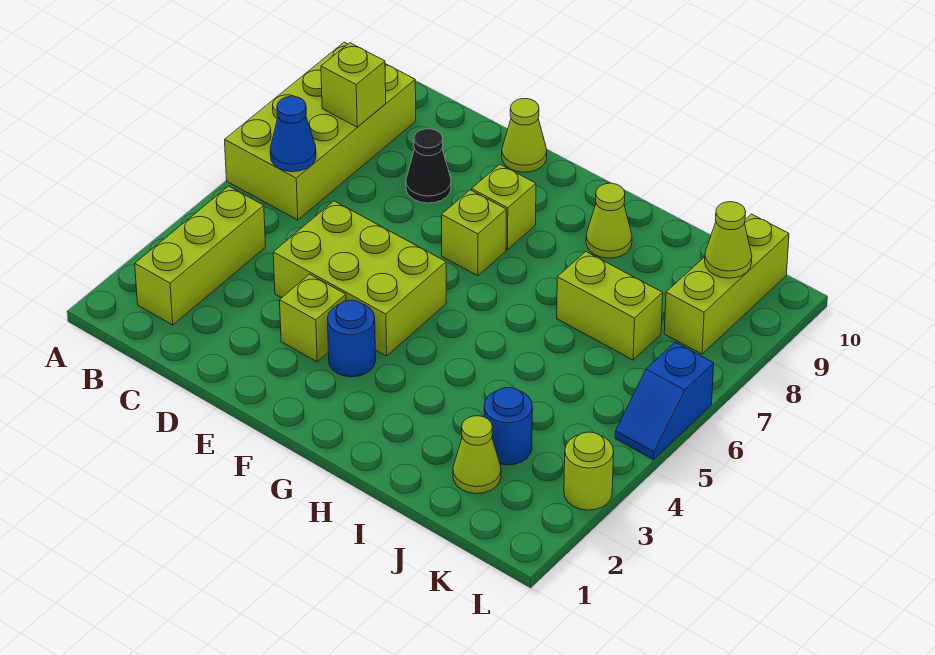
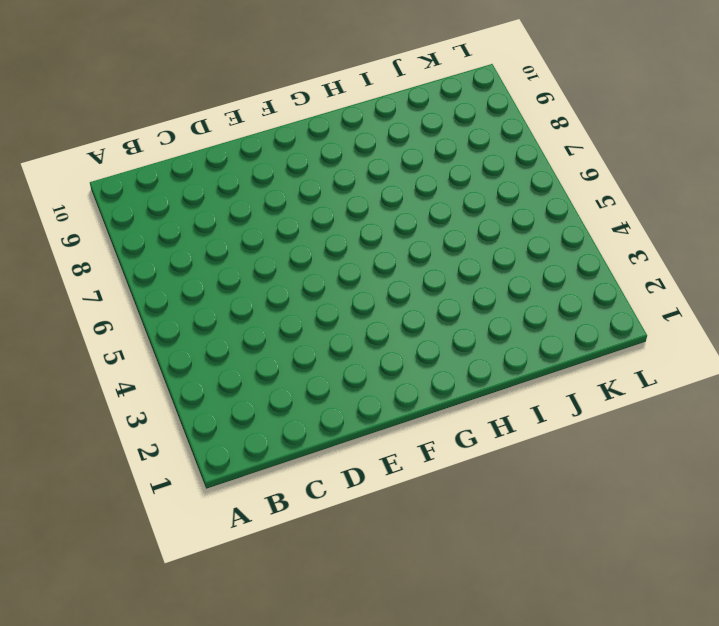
none -> lime 2x4 brick [225,42,416,220]
none -> lime 1x3 brick [135,186,266,325]
none -> lime 2x3 brick [273,201,446,356]

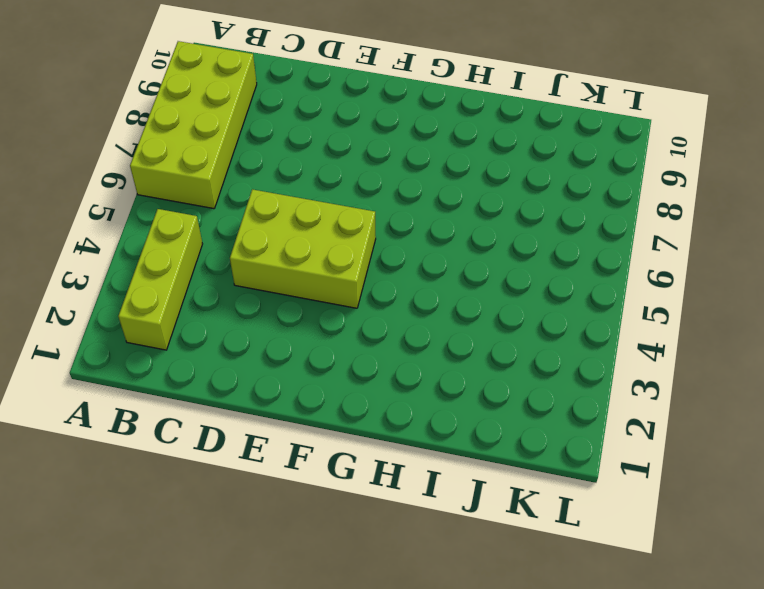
none -> black 1x1 cone [406,129,451,203]
none -> lime 1x1 brick [280,274,346,362]
none -> lime 1x1 cone [502,99,547,172]

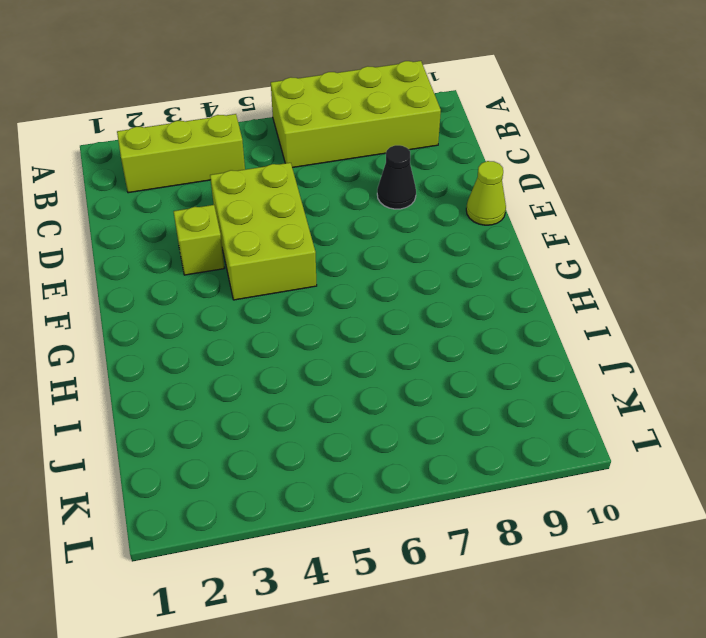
none -> blue 1x1 round brick [328,300,376,377]
none -> lime 1x1 brick [442,190,506,276]
none -> lime 1x1 brick [472,164,536,250]

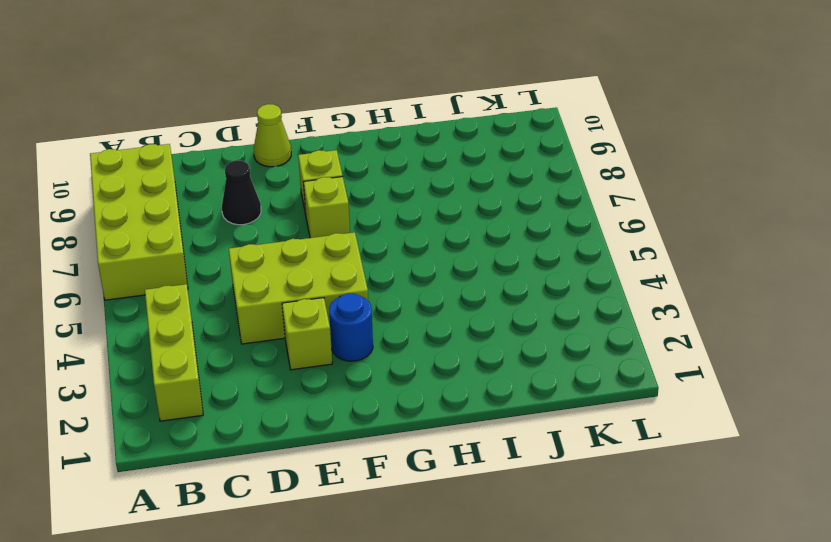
none -> lime 1x1 cone [586,183,632,258]
none -> lime 1x2 brick [557,252,663,360]
none -> lime 1x1 cone [453,416,501,494]

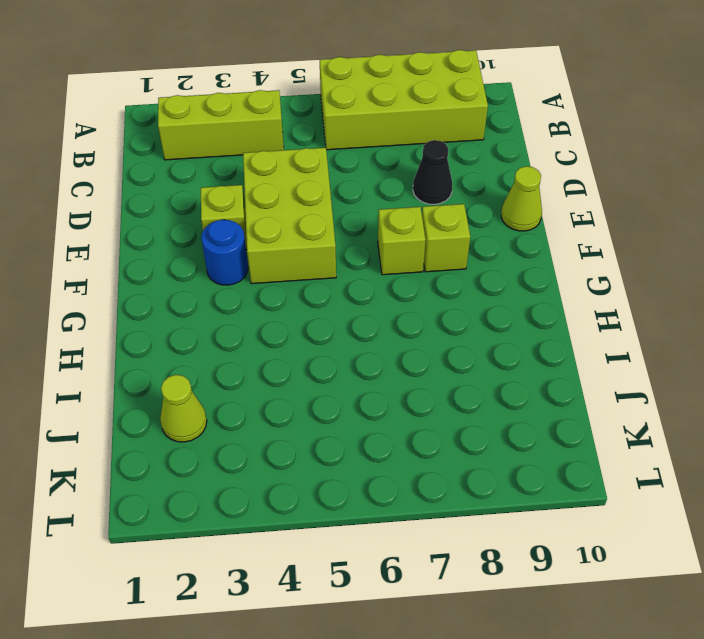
none -> lime 1x1 cone [586,183,632,258]
none -> lime 1x2 brick [557,252,663,360]
none -> blue 1x1 round brick [484,387,532,465]

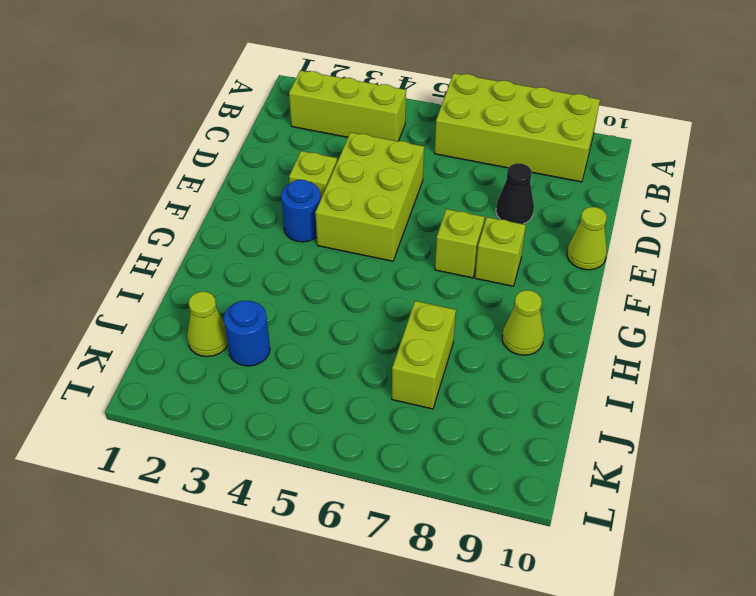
none -> lime 1x3 brick [664,214,789,354]
none -> lime 1x1 round brick [564,432,614,510]
none -> blue 1x2 slope [615,342,714,460]

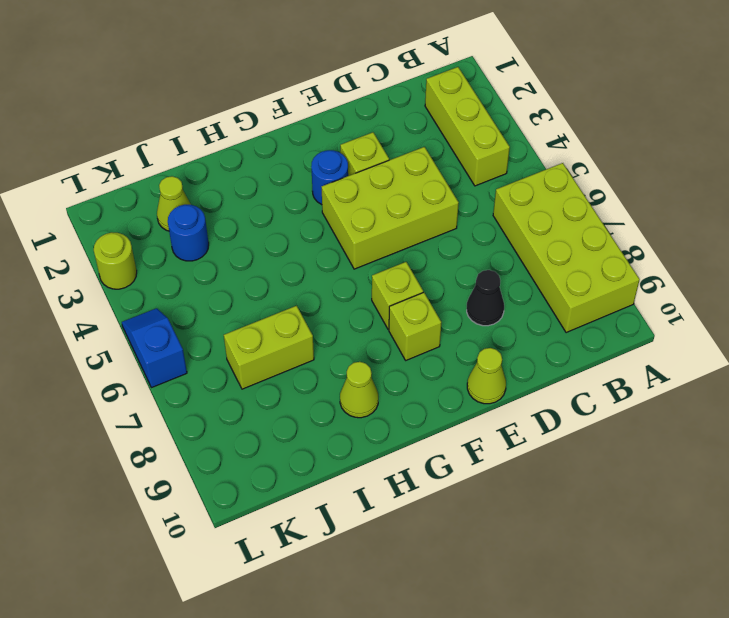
none -> lime 1x3 brick [664,214,789,354]
none -> blue 1x1 cone [270,96,316,172]
none -> lime 1x1 brick [321,43,386,127]

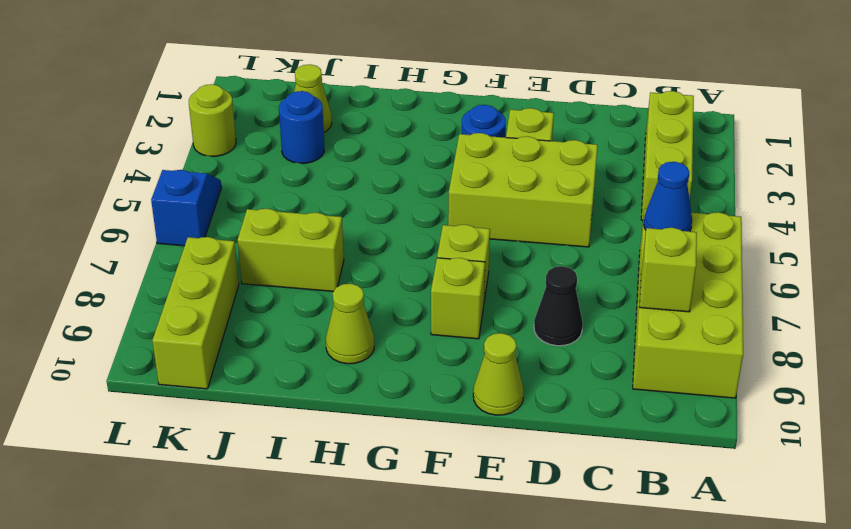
none -> lime 1x1 cone [705,202,752,278]

